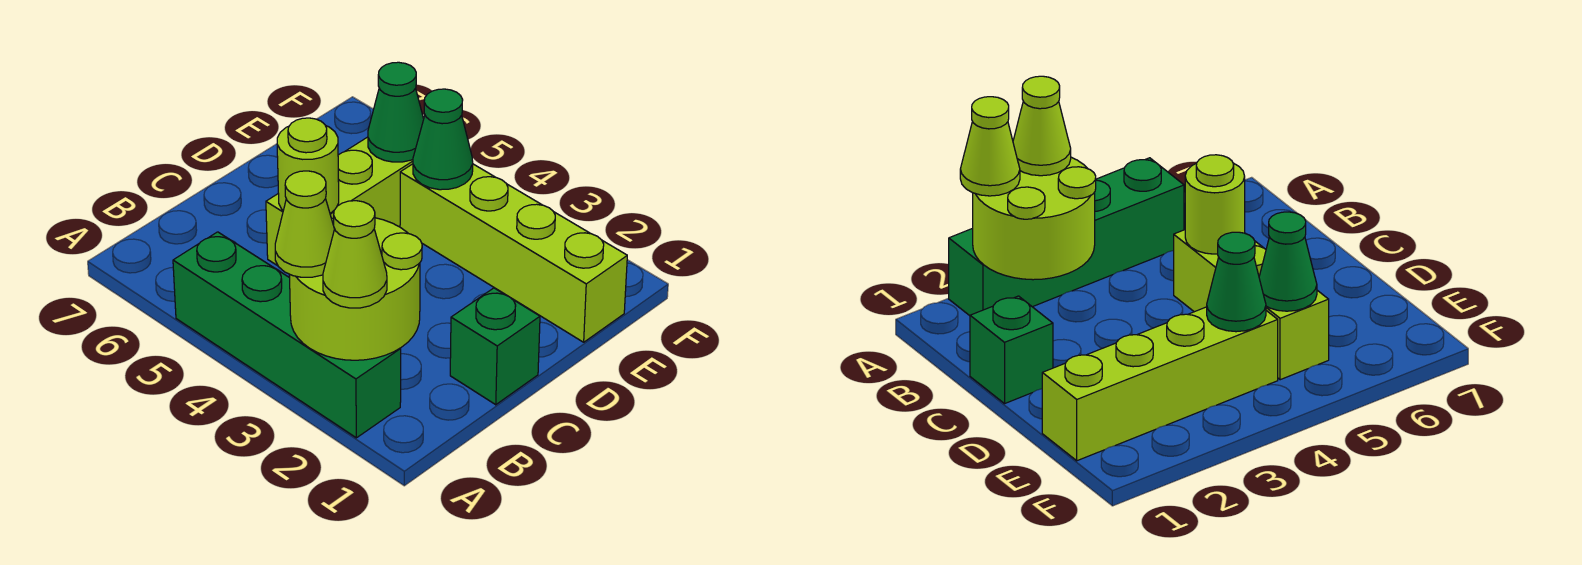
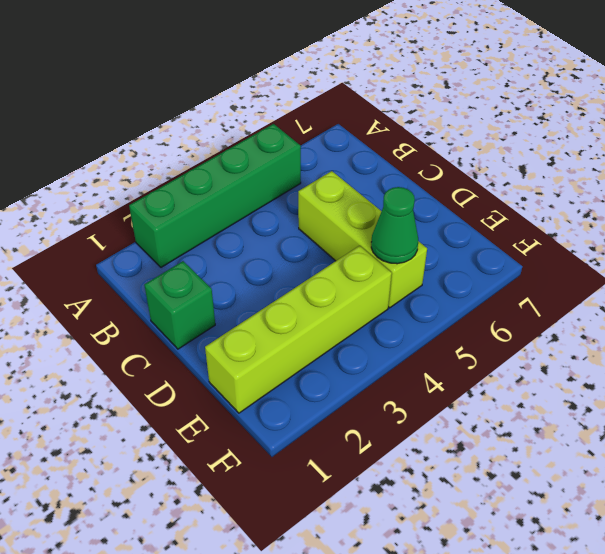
none -> lime 2x2 round brick [289,218,422,360]
none -> lime 1x1 round brick [277,118,339,213]

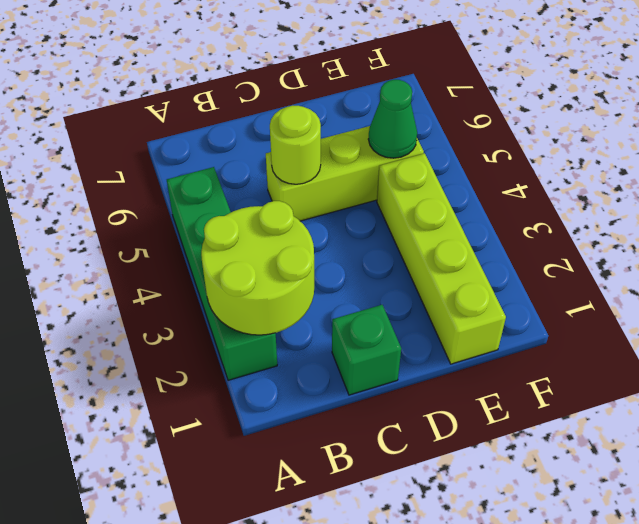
none -> green 1x1 cone [413,89,473,190]
none -> lime 1x1 cone [323,201,387,308]

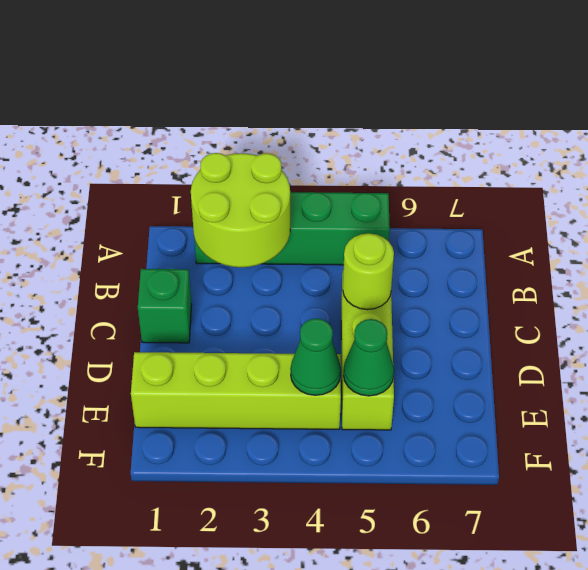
none -> lime 1x1 cone [323,201,387,308]
none -> lime 1x1 cone [275,171,334,277]

